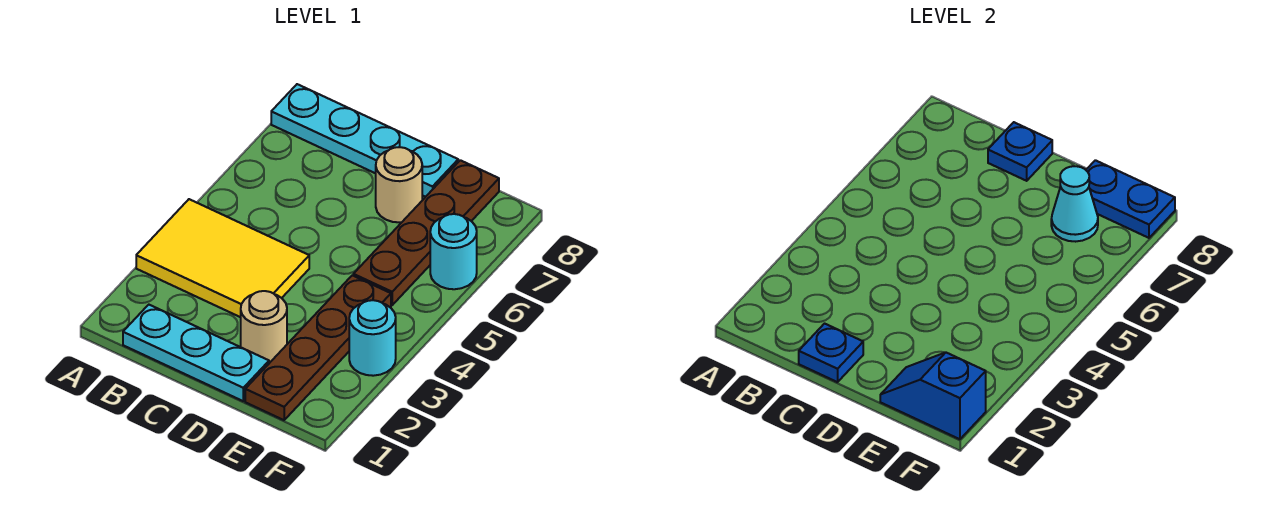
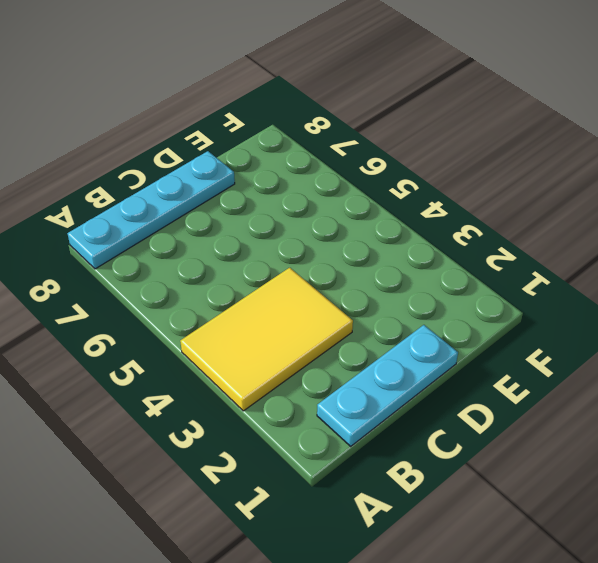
none -> tan 1x1 round brick [241,291,287,363]
none -> tan 1x1 round brick [376,147,422,222]
none -> brown 1x4 plate [245,275,391,420]

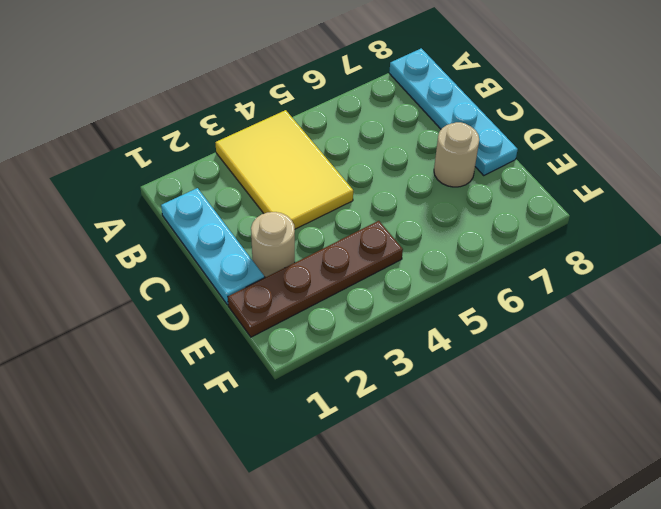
none -> brown 1x4 plate [353,160,499,305]
none -> cyan 1x1 round brick [349,300,396,376]
none -> cyan 1x1 round brick [430,214,477,289]

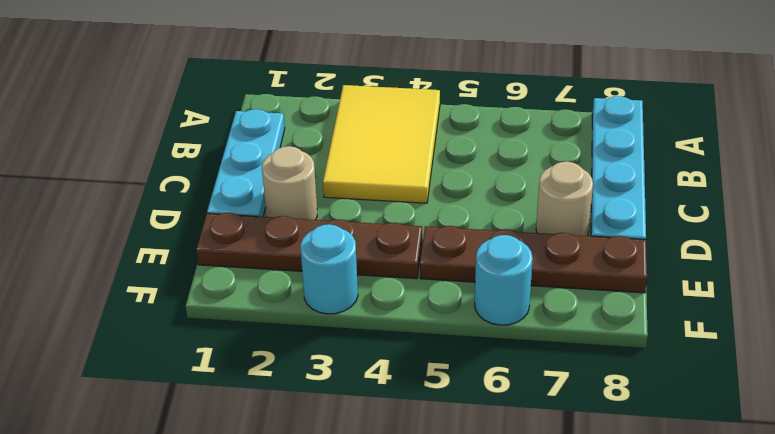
none -> blue 1x1 plate [799,324,863,382]
none -> blue 1x1 plate [988,122,1052,181]
none -> blue 1x2 slope [880,352,986,439]

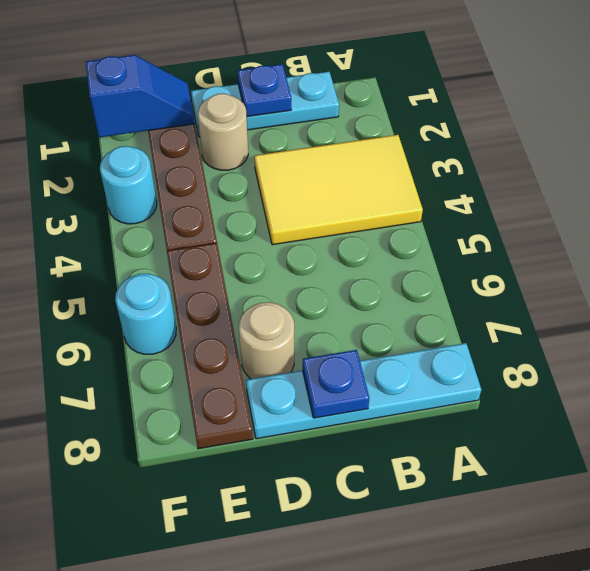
none -> cyan 1x1 cone [1051,166,1098,242]
none -> blue 1x2 plate [1086,160,1175,238]

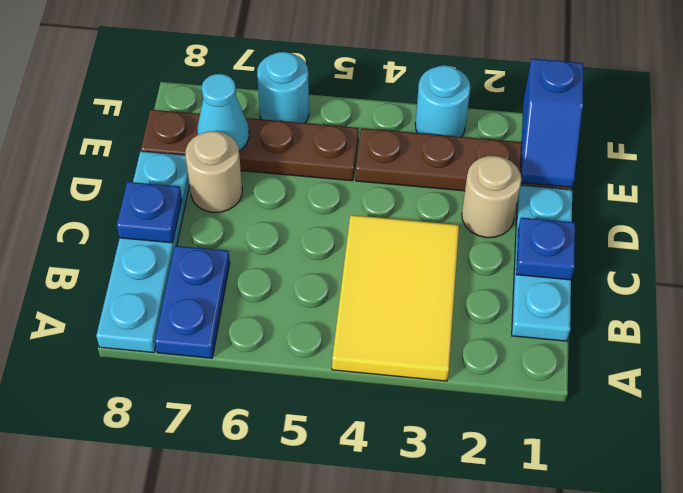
blue 1x2 plate [155,246,230,358] -> blue 1x2 plate moved to [1086,160,1175,238]

